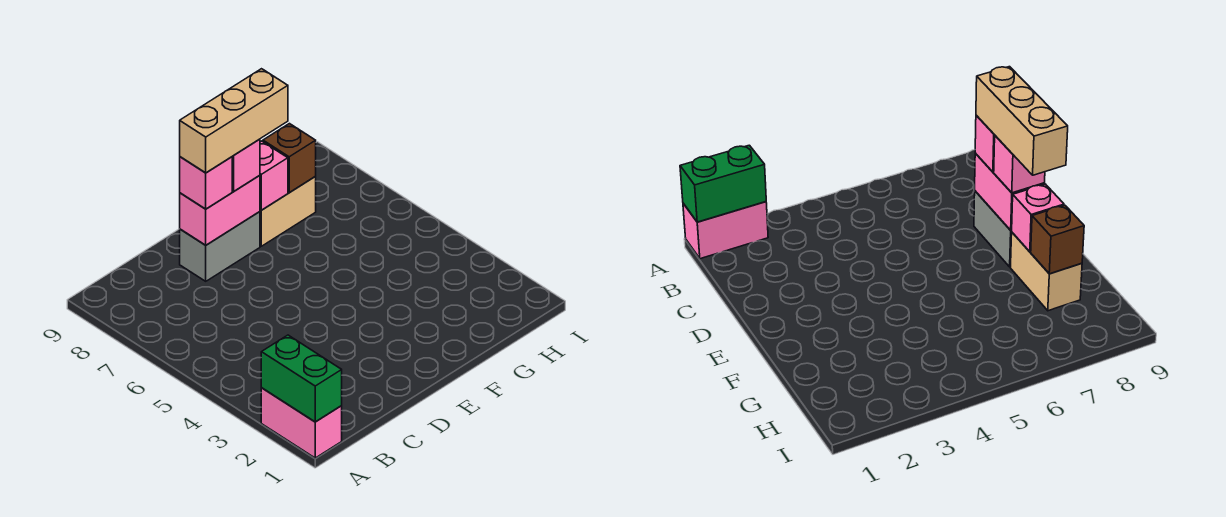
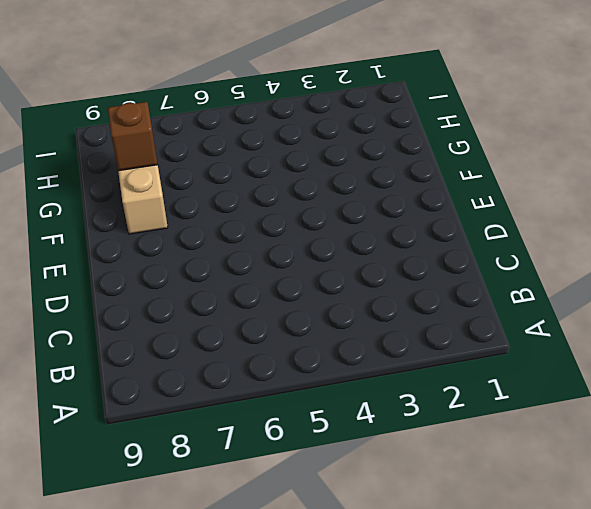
none -> pink 1x2 brick [261,388,342,458]
none -> grey 1x2 brick [180,212,260,281]

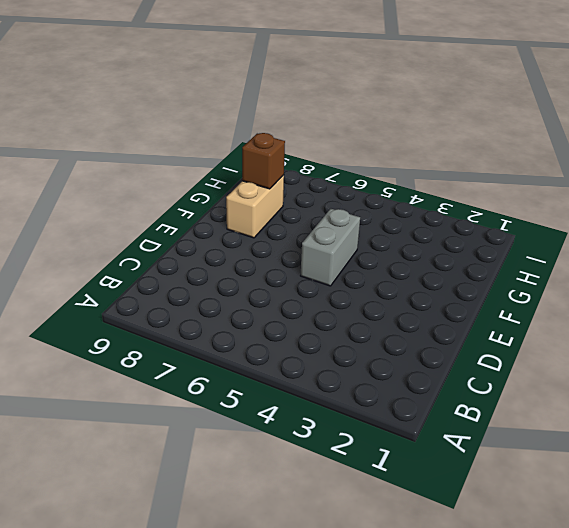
grey 1x2 brick [301,209,360,286] -> grey 1x2 brick moved to [180,212,260,281]
none -> pink 1x2 brick [261,388,342,458]
none -> green 1x2 brick [261,335,342,422]

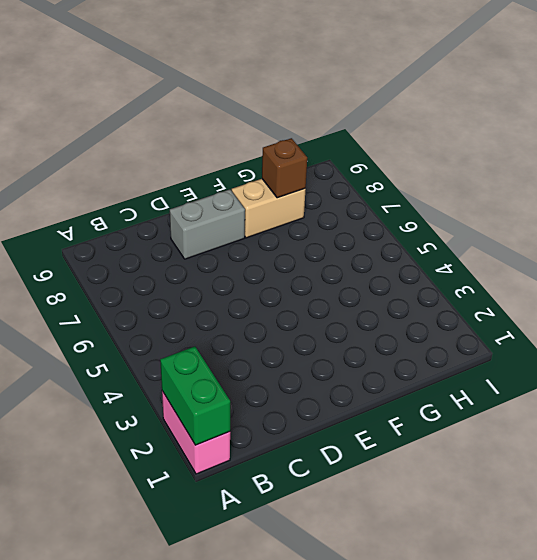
none -> pink 1x2 brick [180,175,260,245]
none -> pink 1x1 brick [260,141,288,210]

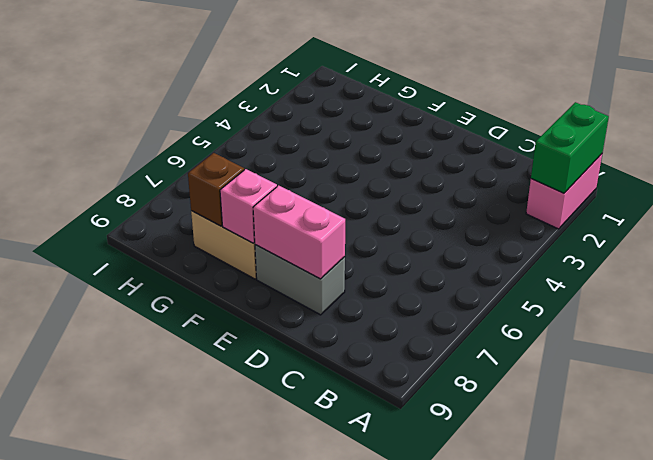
none -> pink 1x1 brick [180,157,232,209]
none -> pink 1x1 brick [232,139,260,191]

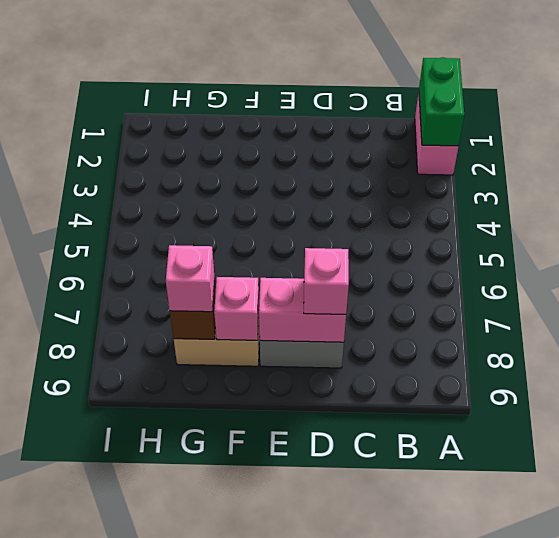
pink 1x1 brick [166,245,214,312] -> pink 1x1 brick moved to [232,139,260,191]
none -> tan 1x3 brick [180,69,288,173]

